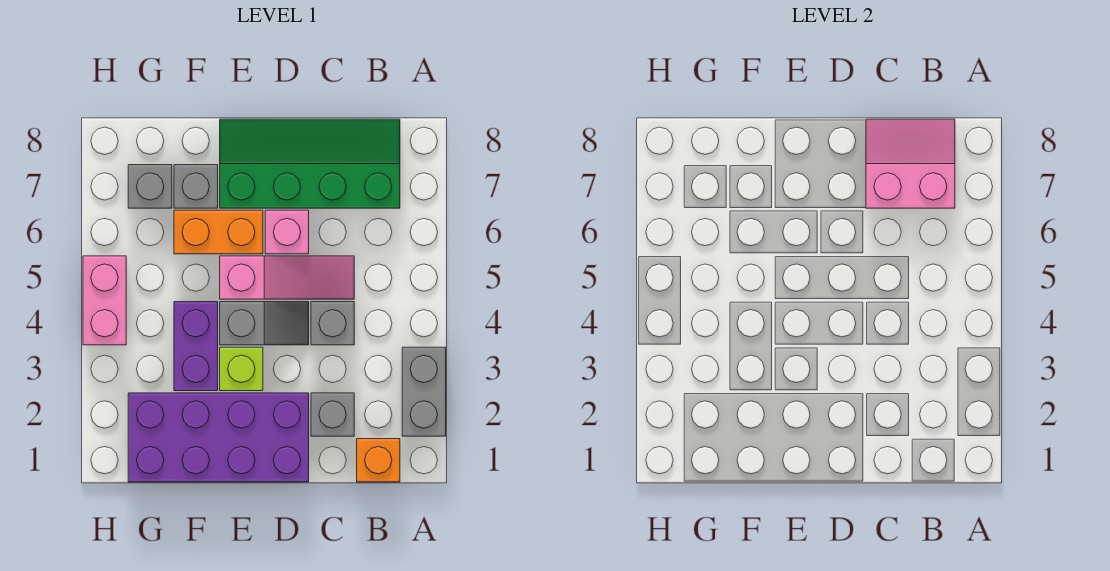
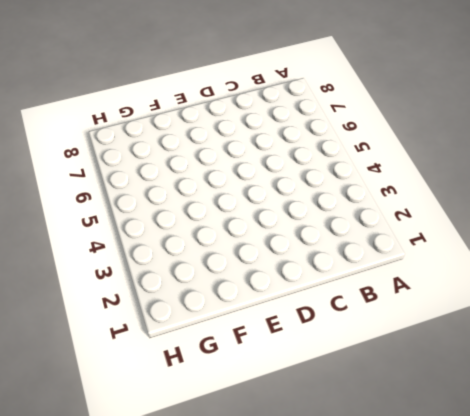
none -> grey 1x2 brick [402,347,446,436]
none -> orange 1x1 brick [357,439,400,482]
none -> green 2x4 slope [220,119,400,208]

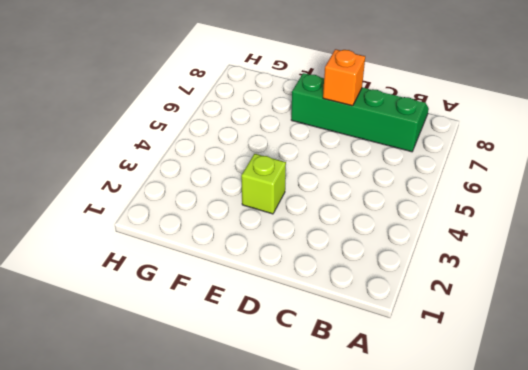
orange 1x1 brick [323,49,365,106] -> orange 1x1 brick moved to [357,439,400,482]
none -> grey 1x2 brick [402,347,446,436]
none -> grey 1x1 brick [311,393,354,436]
none -> grey 1x1 brick [311,302,354,345]

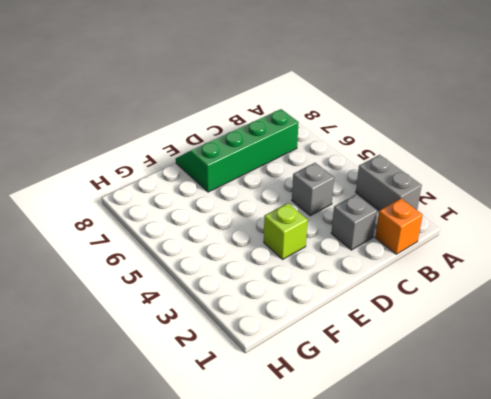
none -> pink 1x3 slope [220,256,354,299]
none -> purple 2x4 brick [128,393,309,482]
none -> grey 1x2 slope [220,302,309,345]

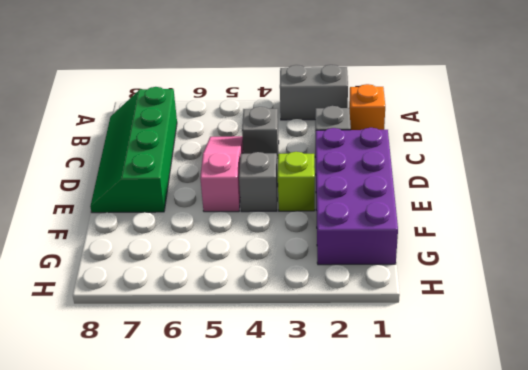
none -> pink 1x1 brick [265,210,309,254]
none -> orange 1x2 brick [174,210,263,254]
none -> purple 1x2 brick [174,302,218,391]

